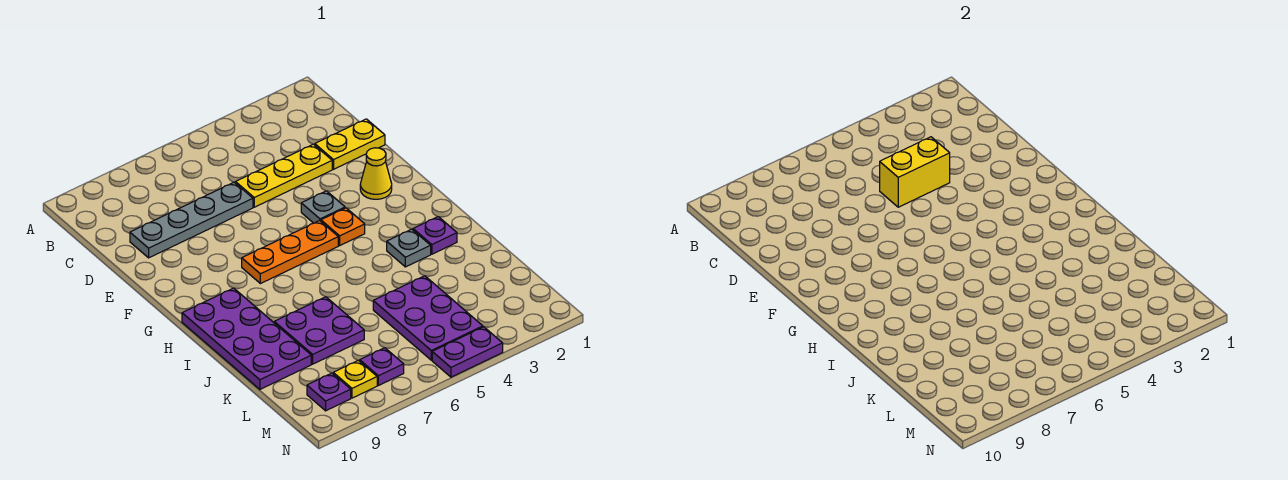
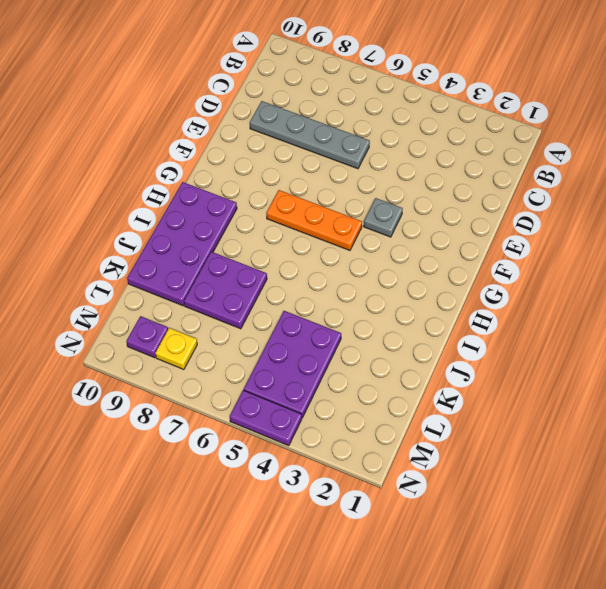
none -> yellow 1x2 plate [315,119,385,169]
none -> yellow 1x3 plate [236,144,332,207]
none -> yellow 1x1 cone [360,148,392,199]

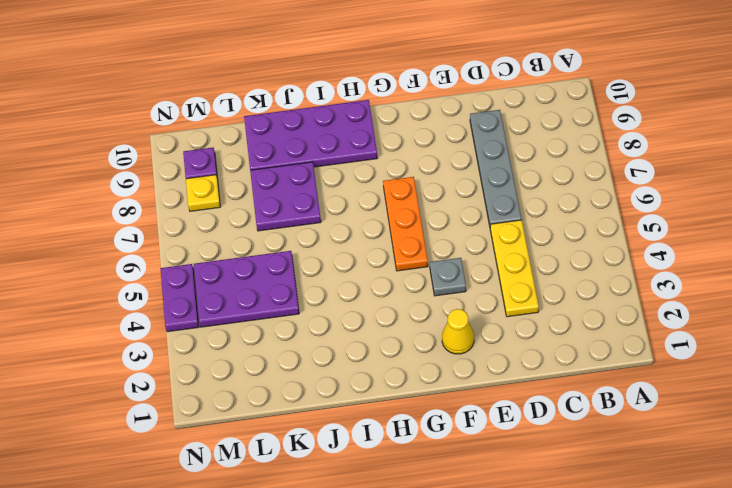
none -> yellow 1x2 plate [315,119,385,169]
none -> orange 1x1 plate [321,208,365,245]
none -> purple 1x1 plate [413,217,457,254]

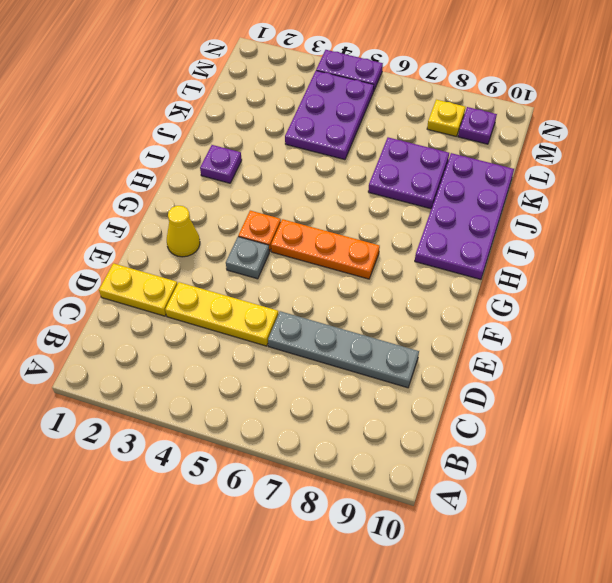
none -> grey 1x1 plate [387,229,431,267]
none -> purple 1x1 plate [360,348,404,385]
none -> yellow 1x2 brick [880,137,950,207]

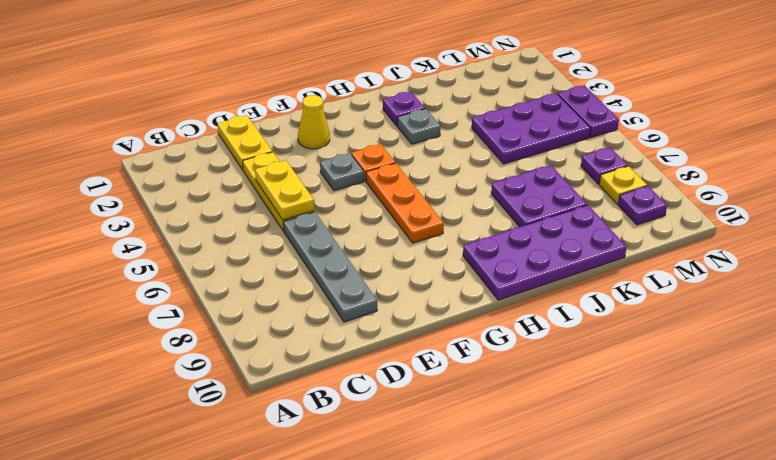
yellow 1x2 plate [255,160,314,220] -> yellow 1x2 brick [880,137,950,207]

